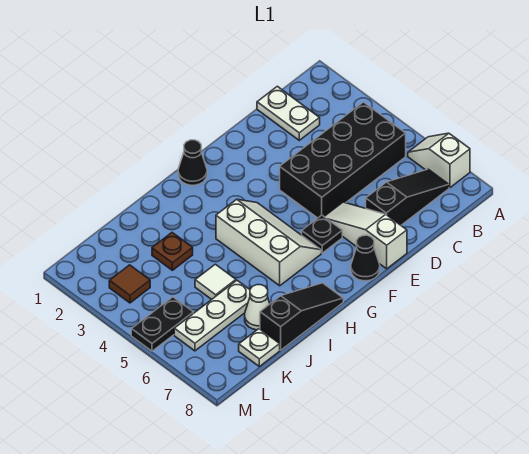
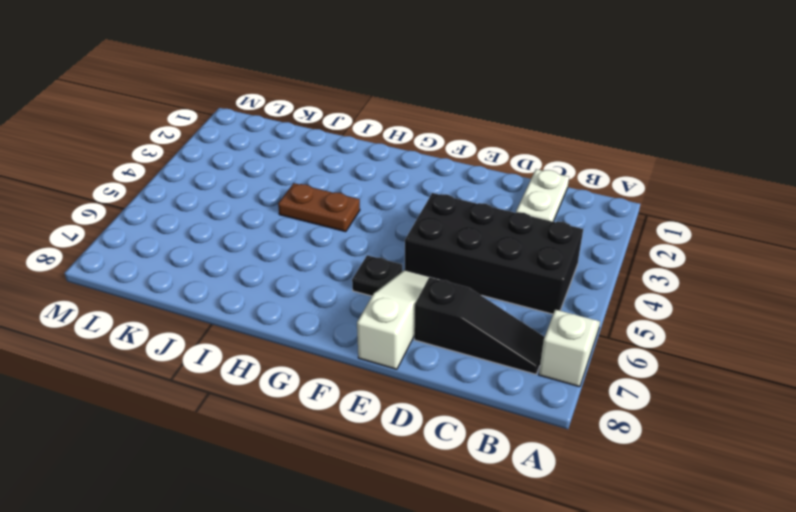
brown 1x2 plate [278,183,360,232] -> white 2x3 slope [216,199,321,286]
none -> black 1x1 cone [351,235,380,281]
none -> black 1x1 cone [178,140,207,185]
none -> black 1x3 slope [260,283,343,350]

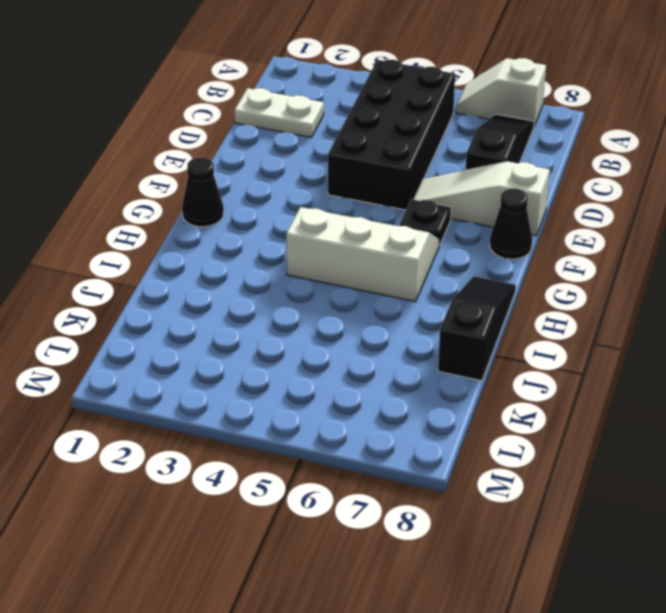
none -> brown 1x1 plate [152,233,193,270]
none -> white 1x1 tile [195,264,236,299]
none -> white 1x3 plate [174,280,250,351]

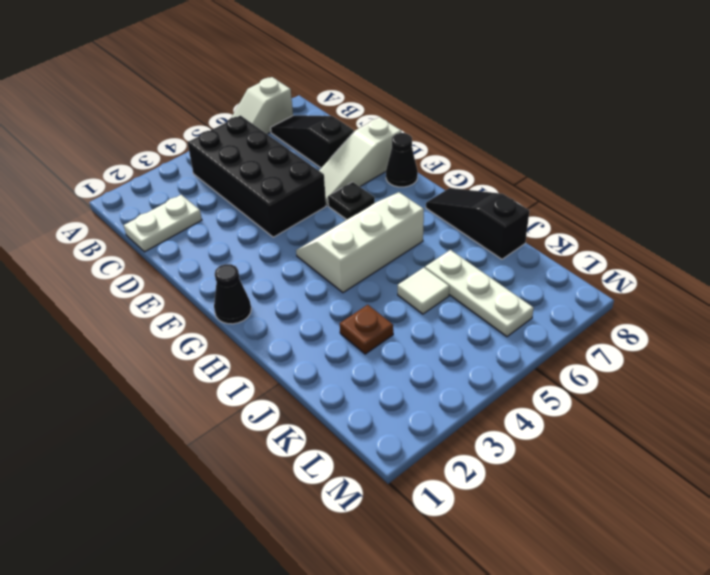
none -> white 1x1 cone [245,285,270,330]
none -> white 1x1 plate [239,329,280,366]
none -> brown 1x1 tile [109,265,150,303]

